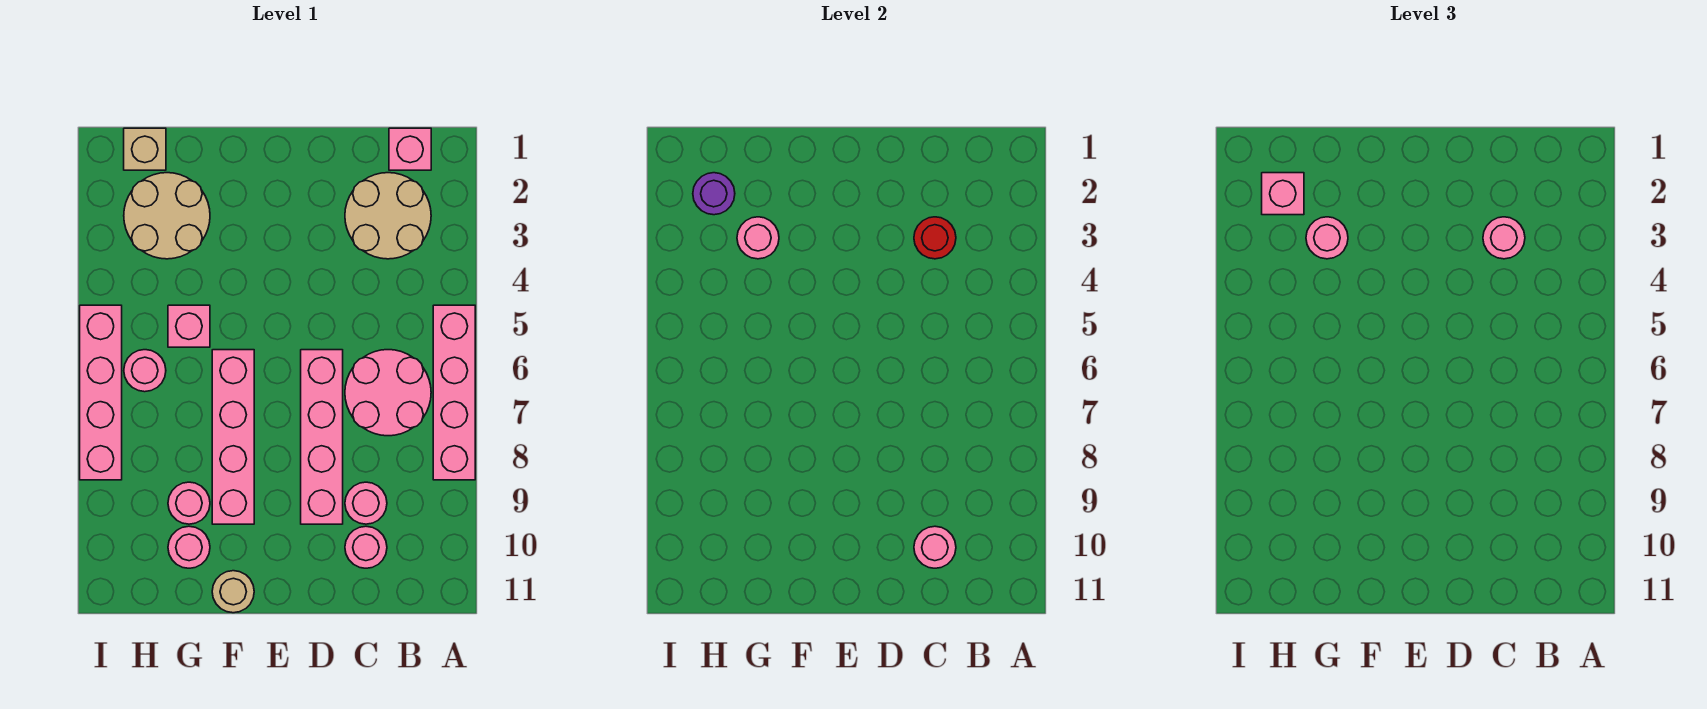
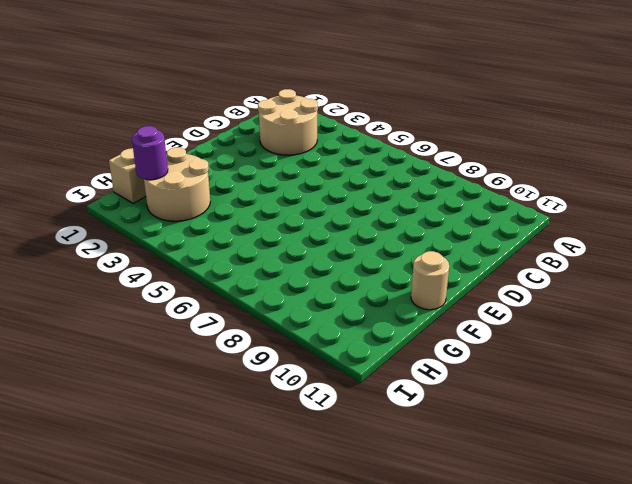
none -> pink 1x4 brick [433,305,475,480]
none -> pink 1x1 brick [389,128,431,170]
none -> pink 2x2 round brick [345,350,431,436]

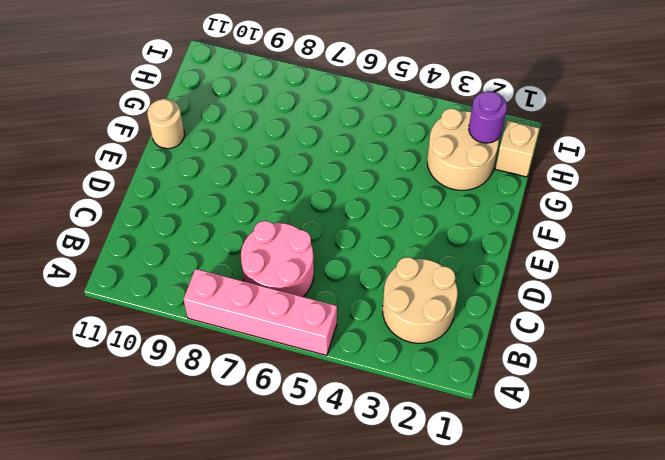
none -> pink 1x1 brick [389,128,431,170]
none -> pink 1x1 round brick [345,482,387,524]
none -> pink 1x1 round brick [345,526,387,568]

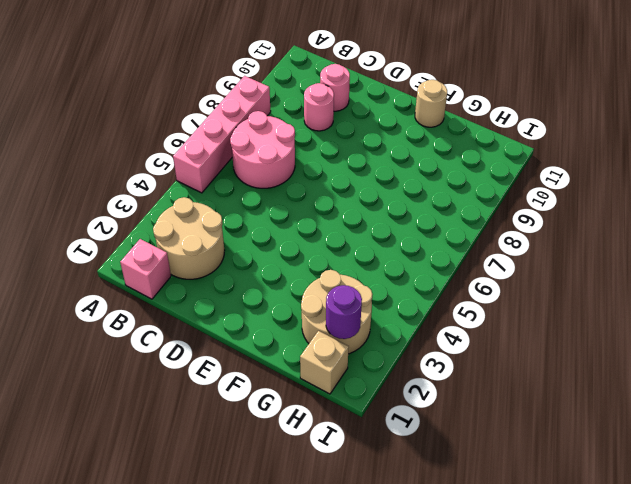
none -> pink 1x4 brick [301,350,343,524]
none -> pink 1x4 brick [212,350,254,524]
none -> pink 1x1 brick [168,305,210,347]

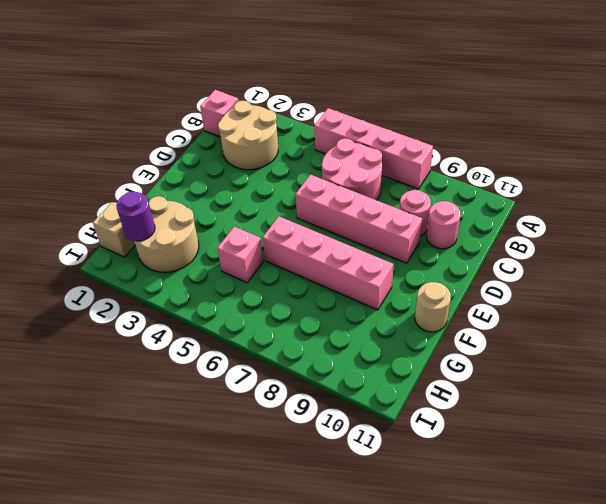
none -> pink 1x1 round brick [168,482,210,524]
none -> pink 1x1 round brick [168,526,210,568]
none -> pink 1x1 round brick [124,350,166,392]

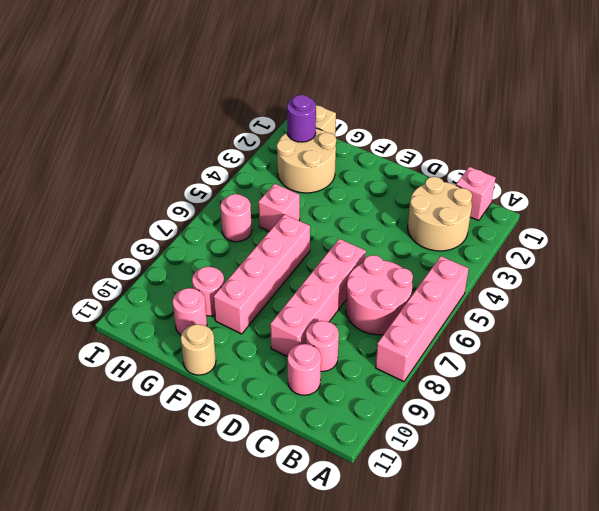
none -> pink 1x4 brick [80,305,122,480]
none -> red 1x1 round brick [914,217,956,259]
none -> pink 1x1 round brick [914,526,956,568]

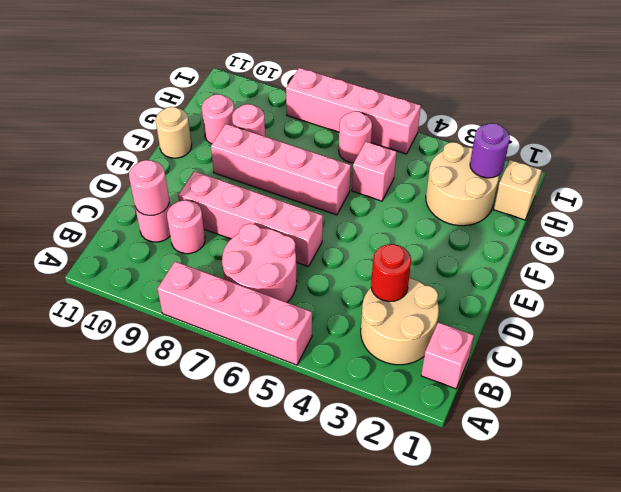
none -> pink 1x1 round brick [737,217,779,259]
none -> pink 1x1 round brick [1483,217,1525,259]
none -> pink 1x1 round brick [1306,217,1348,259]

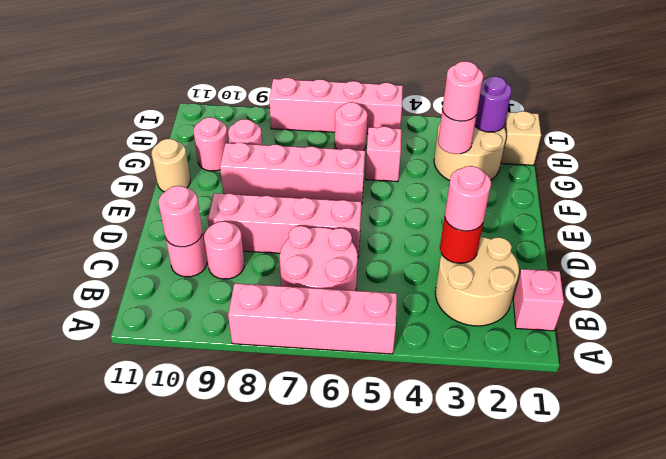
none -> pink 1x1 brick [1262,173,1304,215]

